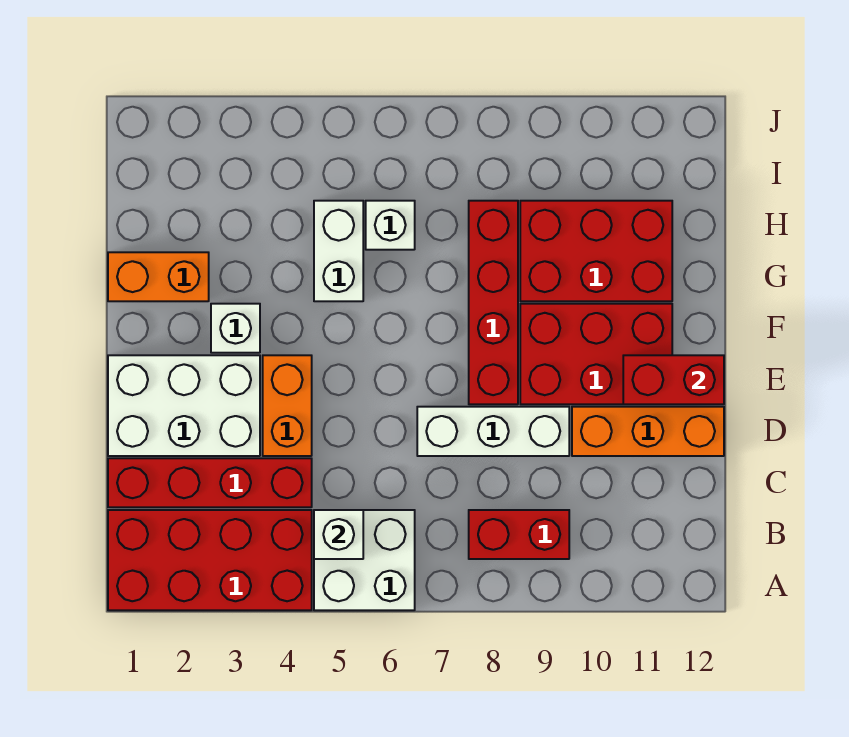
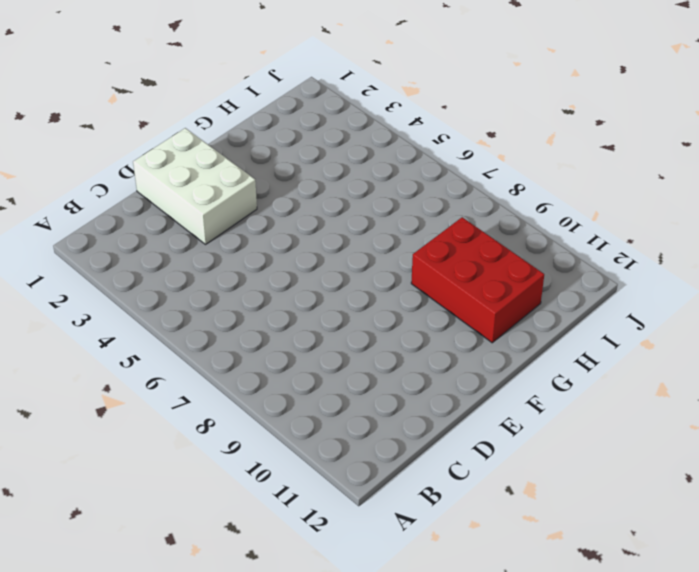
none -> red 2x4 brick [108,510,312,610]
none -> white 2x2 brick [314,510,415,610]
none -> red 1x2 brick [469,510,569,559]

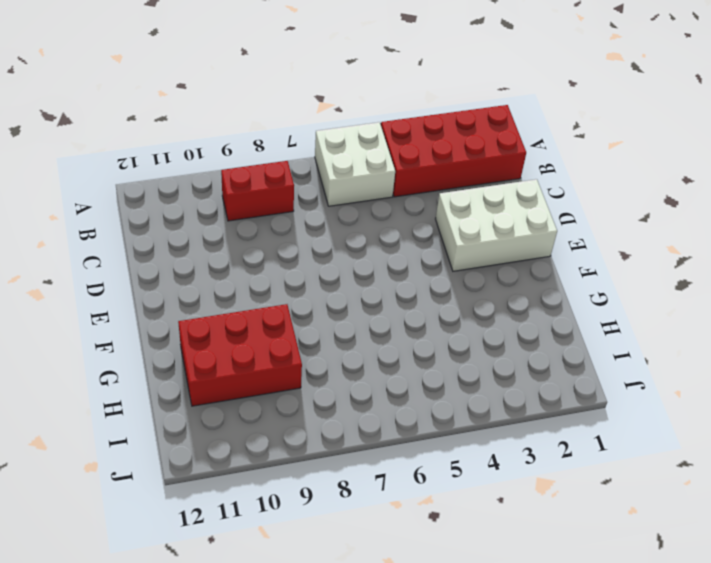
none -> red 1x4 brick [108,458,312,507]
none -> orange 1x2 brick [263,355,312,456]
none -> white 1x3 brick [417,407,569,456]

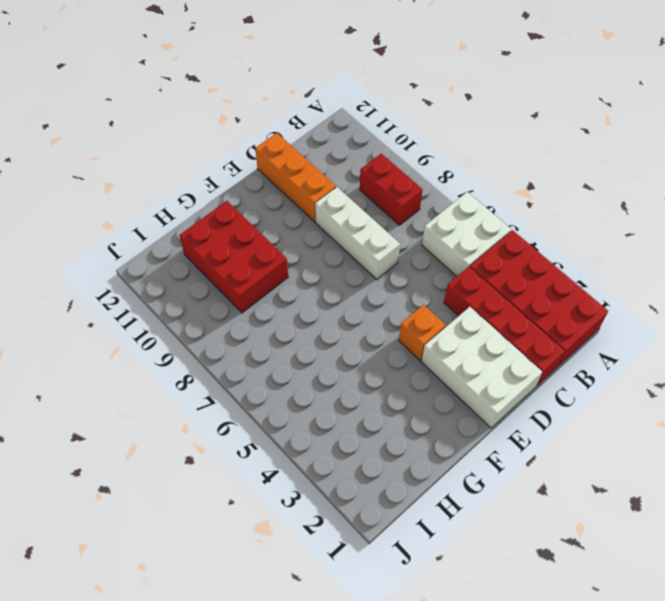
orange 1x1 brick [399,305,446,361] -> orange 1x2 brick [263,355,312,456]
none -> red 1x4 brick [469,201,518,404]
none -> red 2x3 brick [520,304,672,404]
none -> white 1x1 brick [211,304,260,353]

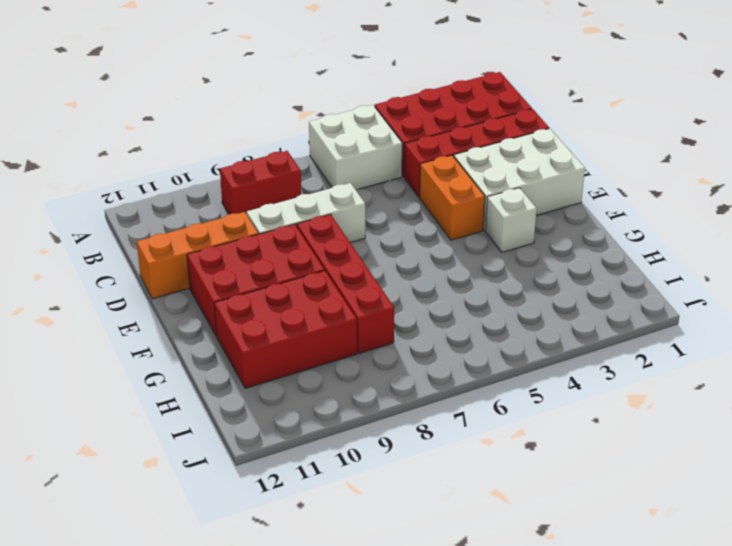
none -> orange 1x2 brick [108,252,209,301]
none -> white 1x2 brick [314,201,363,301]
none -> white 1x1 brick [366,201,415,250]

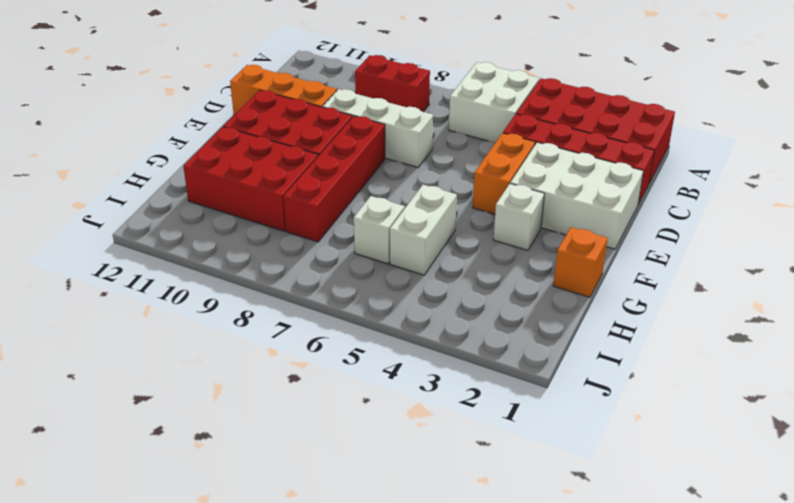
orange 1x1 brick [554,227,608,297] -> orange 1x2 brick [108,252,209,301]
none -> white 1x1 brick [314,510,363,559]
none -> red 1x2 brick [623,355,724,404]

